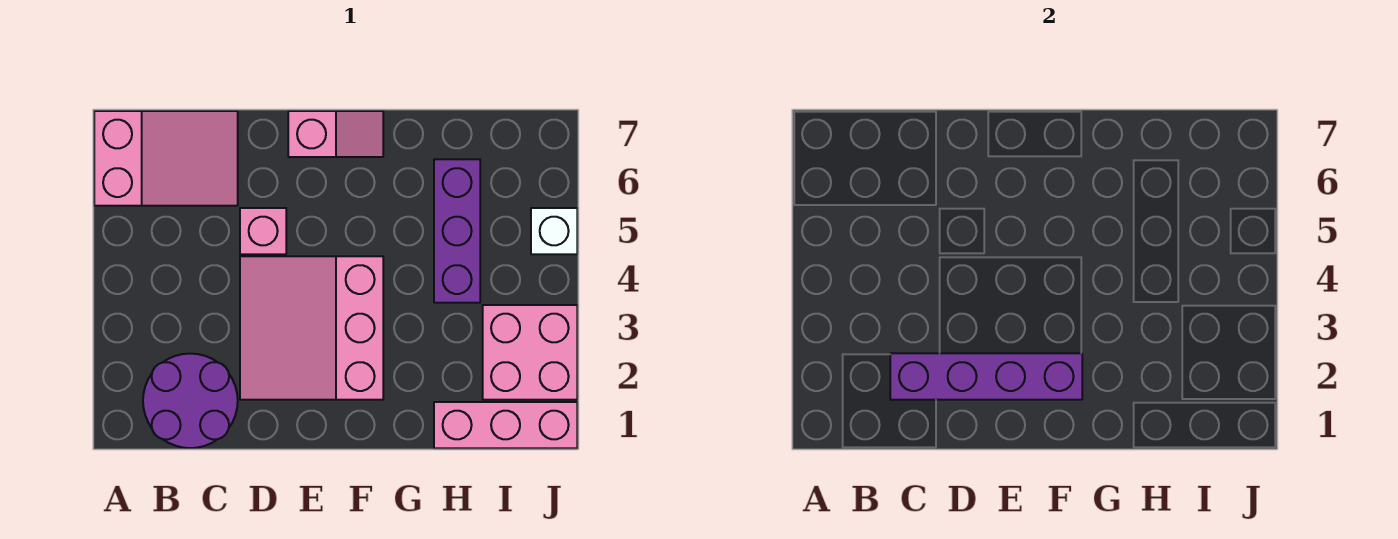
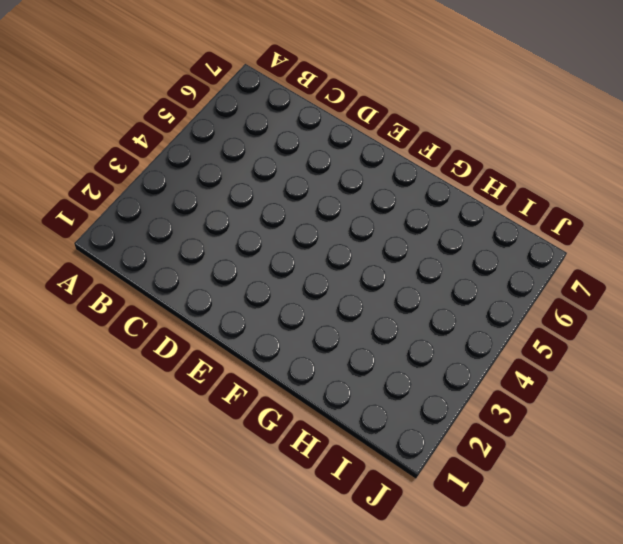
none -> pink 2x3 slope [94,111,238,206]
none -> purple 2x2 round brick [143,354,238,448]

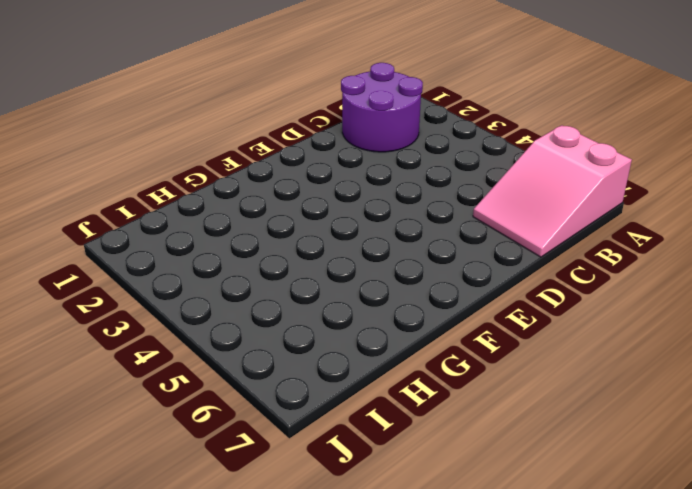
none -> pink 3x3 slope [240,256,383,400]
none -> pink 1x1 brick [240,208,286,254]

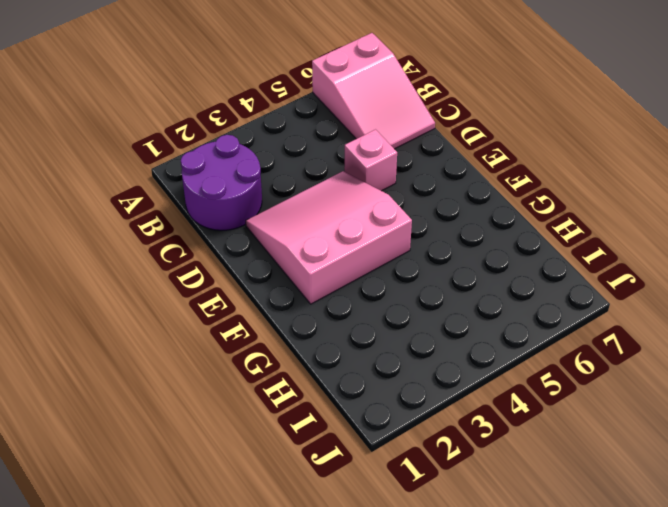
none -> pink 1x2 slope [288,111,383,157]
none -> pink 1x3 brick [434,402,577,448]

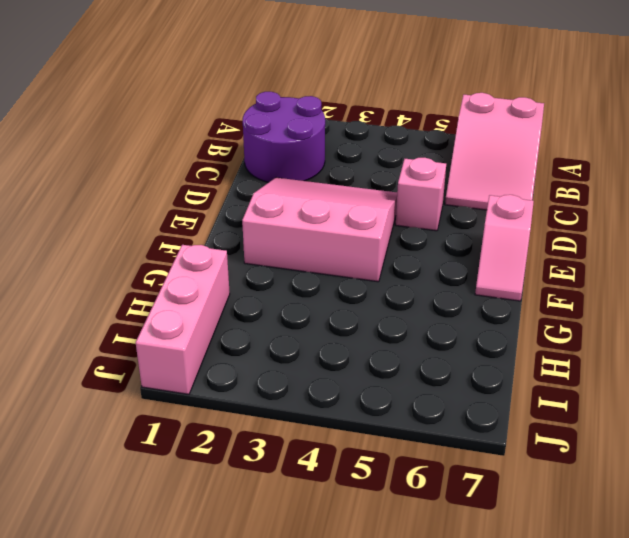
none -> purple 1x3 brick [434,159,480,303]
none -> pink 2x2 brick [483,305,577,400]

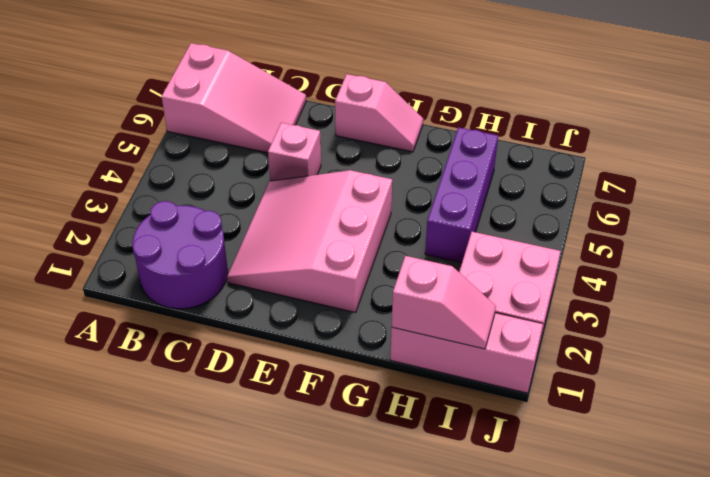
pink 1x2 slope [392,256,496,349] -> none
none -> white 1x1 brick [531,208,577,254]
none -> purple 1x4 brick [890,353,1082,400]

